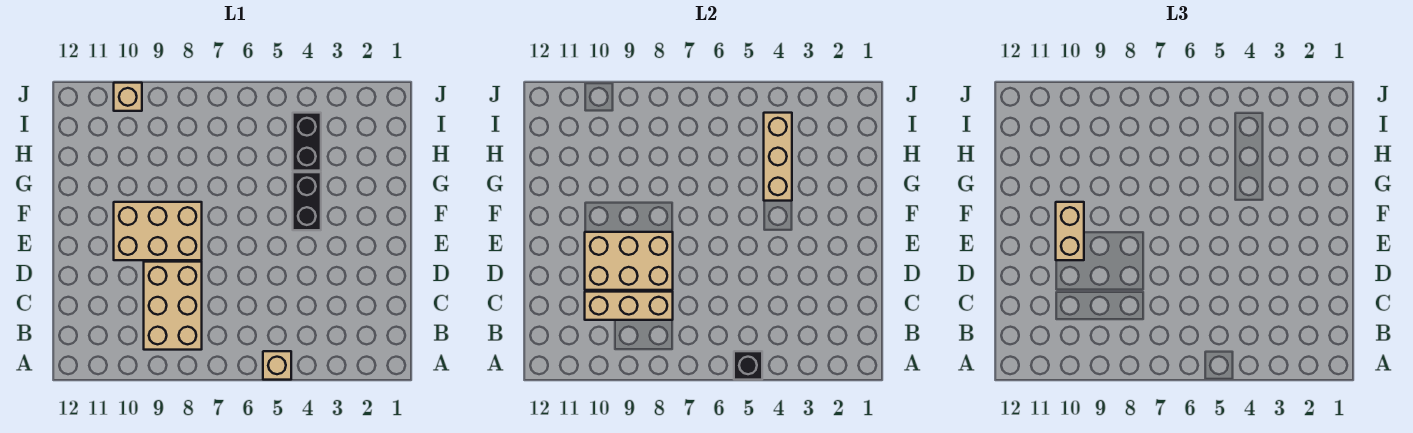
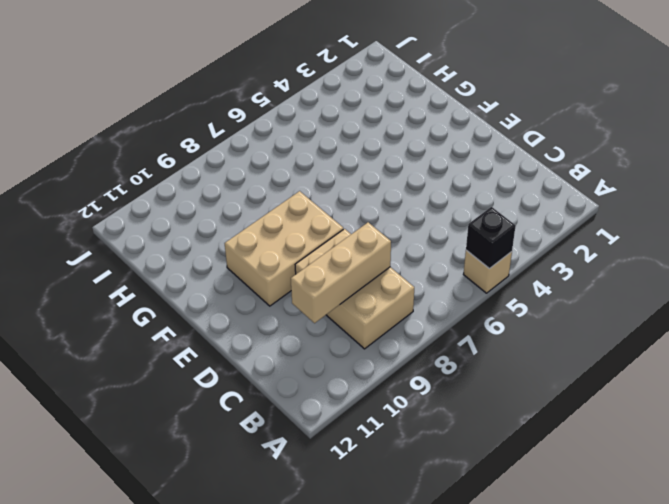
none -> black 1x2 brick [293,172,321,230]
none -> black 1x2 brick [293,113,321,171]

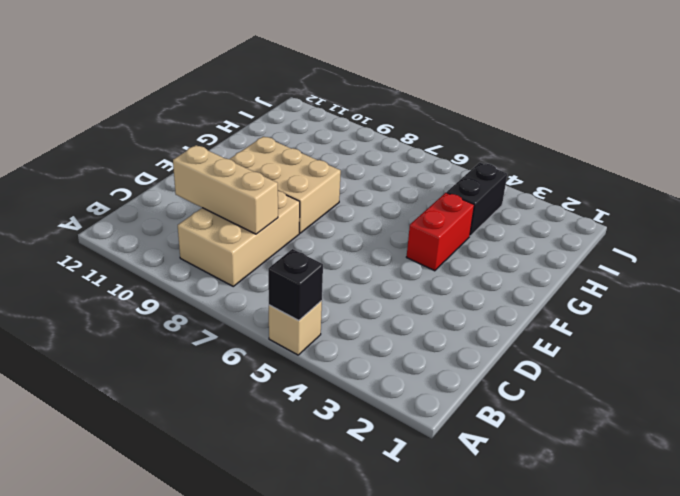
red 1x2 brick [407,193,474,271] -> black 1x2 brick [293,172,321,230]
none -> tan 1x1 brick [114,83,142,111]
none -> tan 2x3 brick [585,232,673,290]

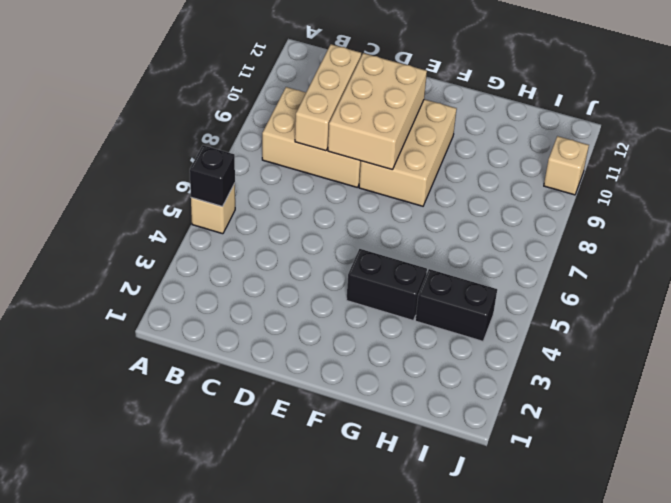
none -> tan 1x3 brick [764,113,792,201]
none -> tan 1x2 brick [1056,202,1084,260]

